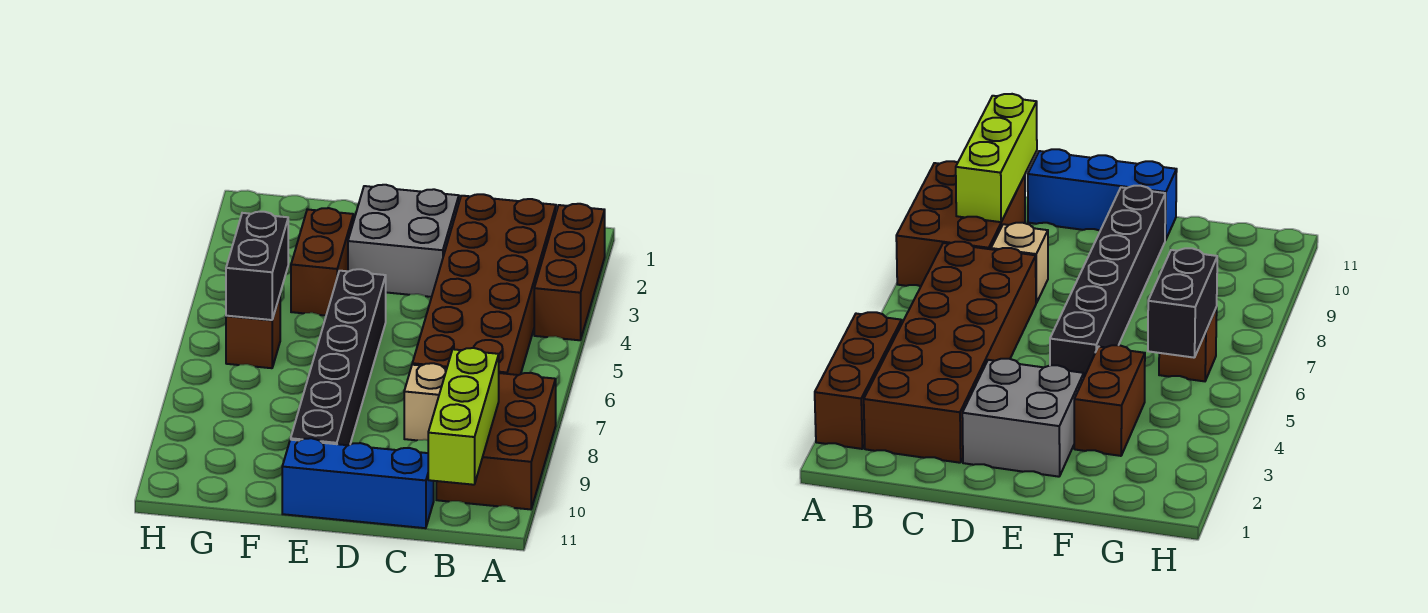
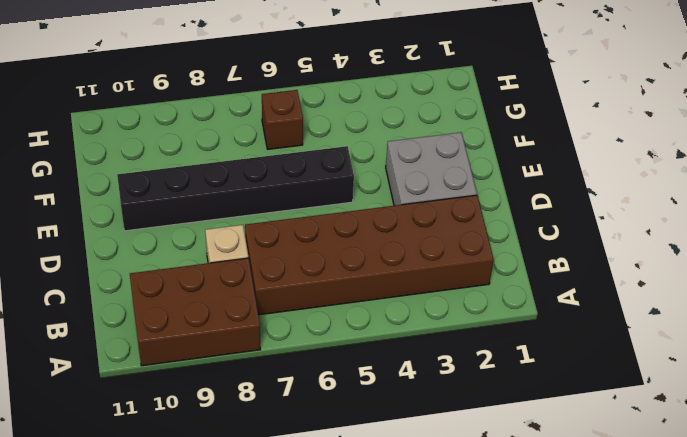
none -> brown 1x3 brick [534,204,605,340]
none -> blue 1x3 brick [282,438,434,528]

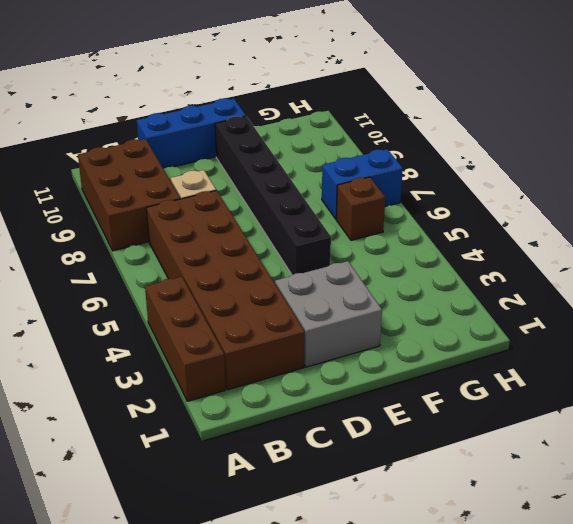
blue 1x2 brick [322,149,403,219] -> none
none -> brown 1x2 brick [291,208,353,316]
none -> lime 1x3 brick [428,348,499,485]

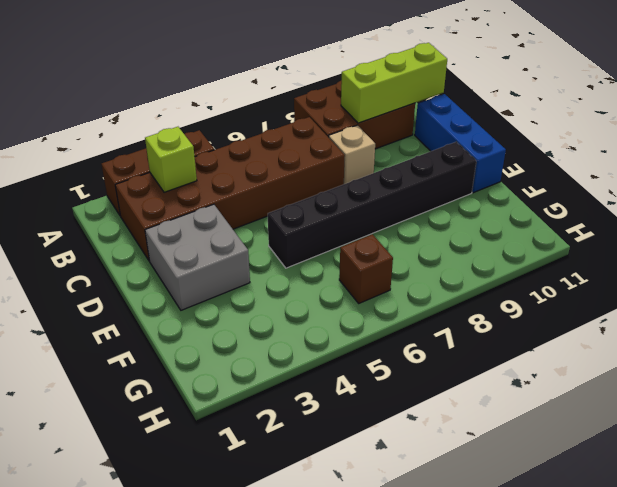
lime 1x1 brick [145,127,197,192] -> none
none -> brown 1x2 brick [291,208,353,316]
none -> black 1x2 brick [226,212,288,320]

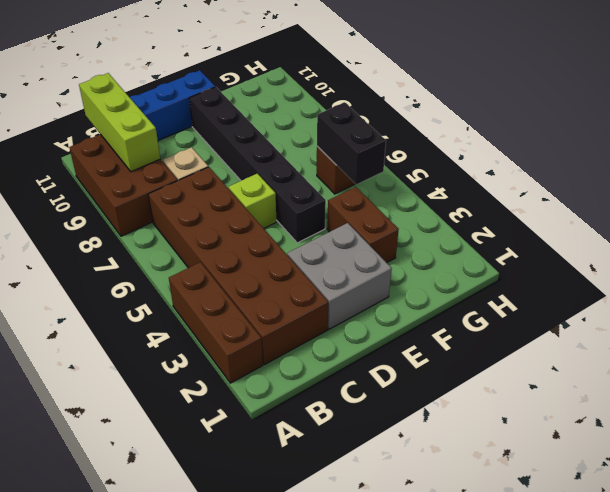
lime 1x1 brick [229,174,276,228] -> none

